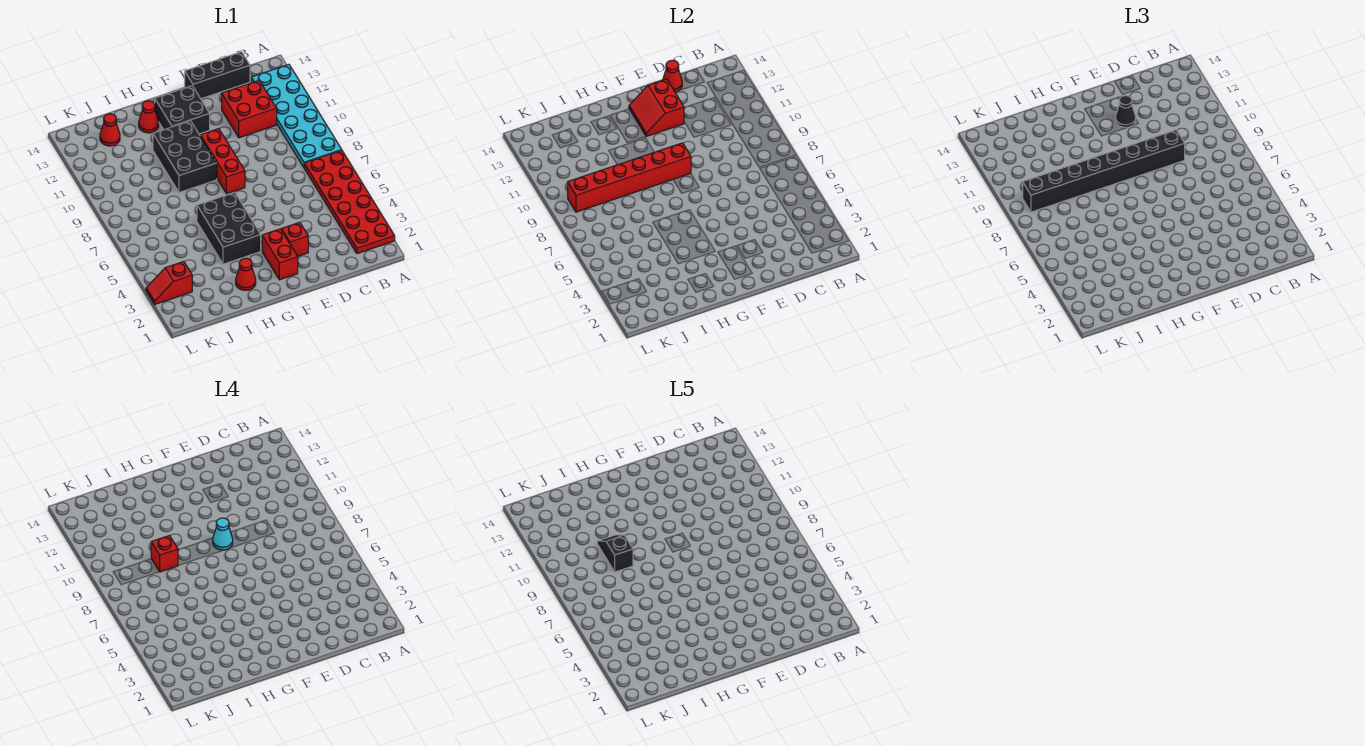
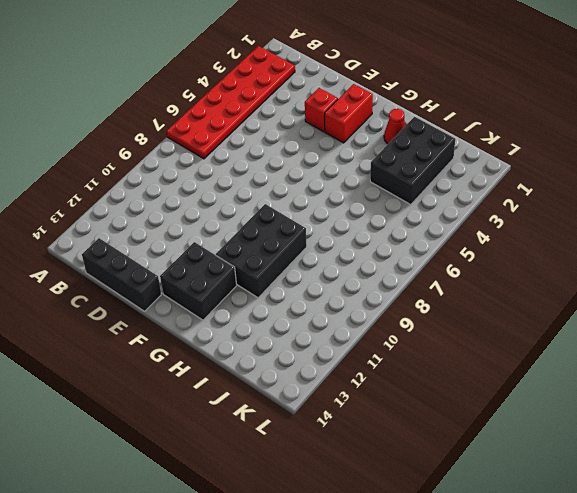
black 2x3 brick [370,117,455,205] -> black 2x3 brick moved to [197,192,261,264]
none -> cyan 2x6 plate [251,65,341,167]
none -> red 2x2 brick [222,80,277,138]
none -> red 1x3 brick [200,129,245,194]

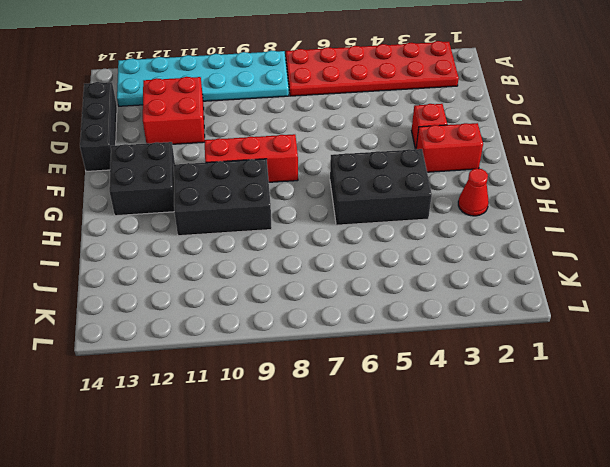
none -> red 1x1 cone [139,101,159,133]
none -> red 1x1 cone [100,114,120,146]
none -> red 1x2 slope [146,262,192,304]

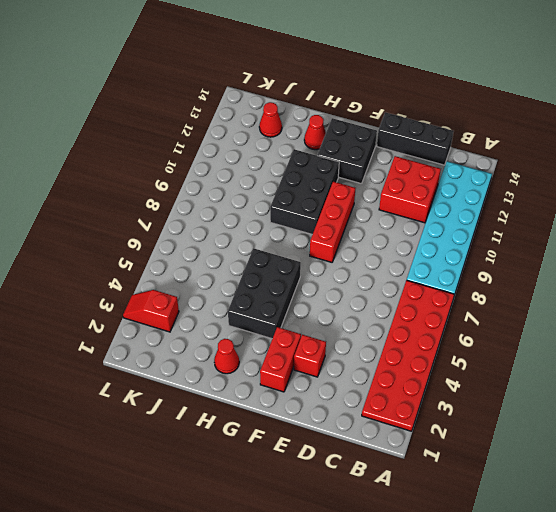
none -> red 1x1 cone [663,60,682,92]
none -> red 2x2 slope [629,79,684,136]
none -> red 1x6 brick [568,143,691,212]

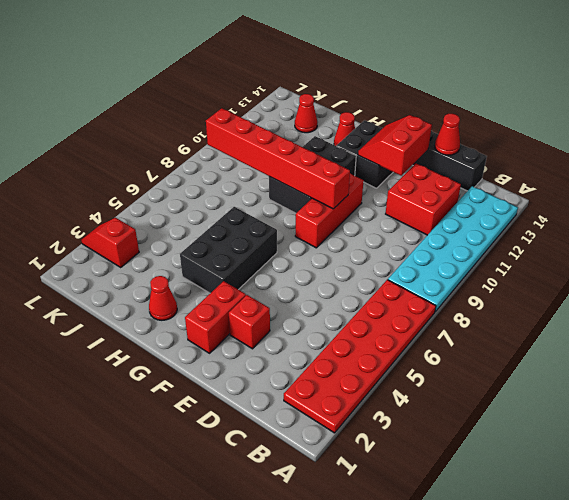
none -> black 1x8 brick [1023,130,1185,212]
none -> black 1x1 cone [1116,96,1136,127]
none -> cyan 1x1 cone [213,518,233,550]

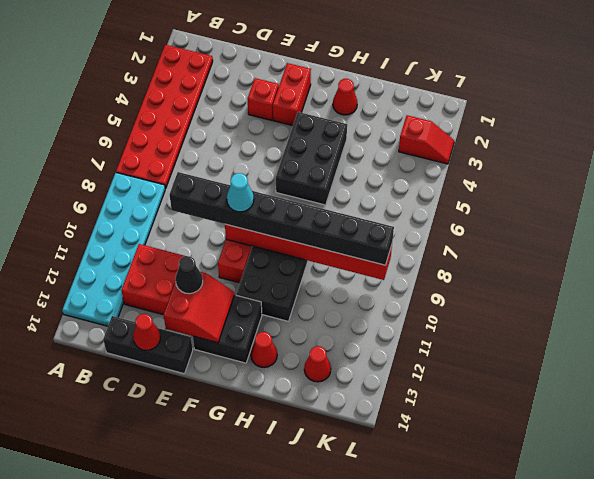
none -> red 1x1 brick [151,536,178,572]
none -> black 1x2 slope [597,535,633,572]

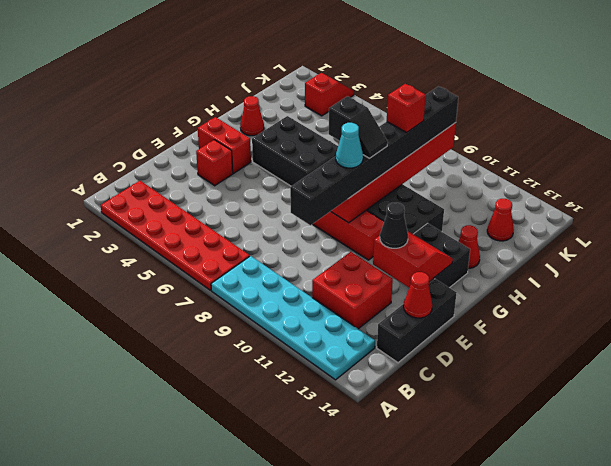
black 1x2 slope [329,96,388,158] -> black 1x2 slope moved to [597,535,633,572]

